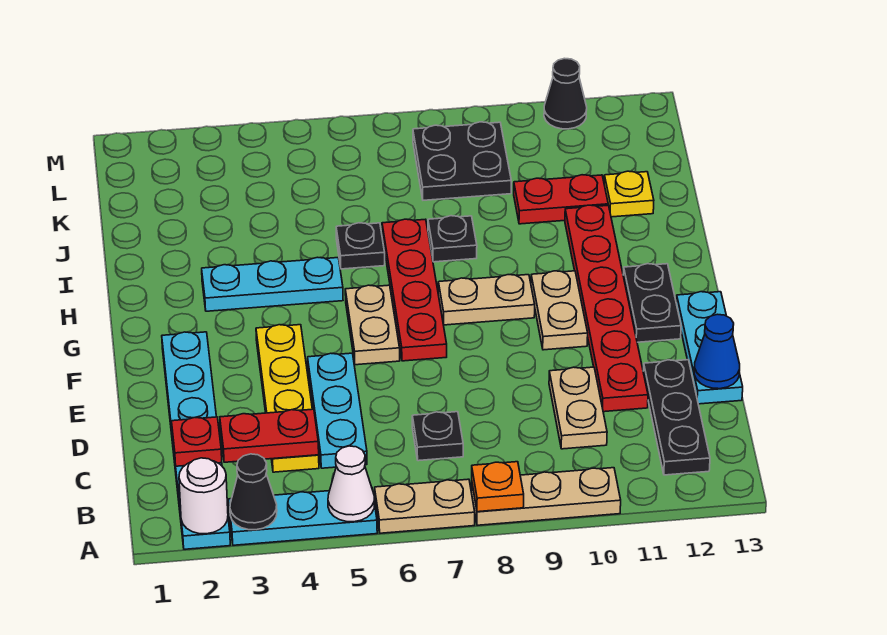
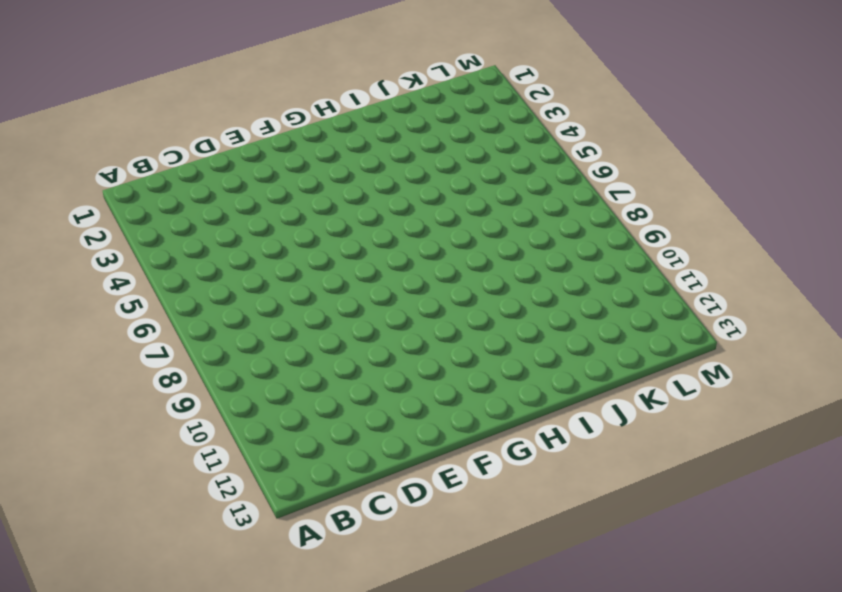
none -> cyan 1x6 plate [162,332,230,549]
none -> cyan 1x3 plate [228,491,377,545]
none -> tan 1x2 plate [374,479,475,533]
none -> tan 1x3 plate [471,468,621,525]

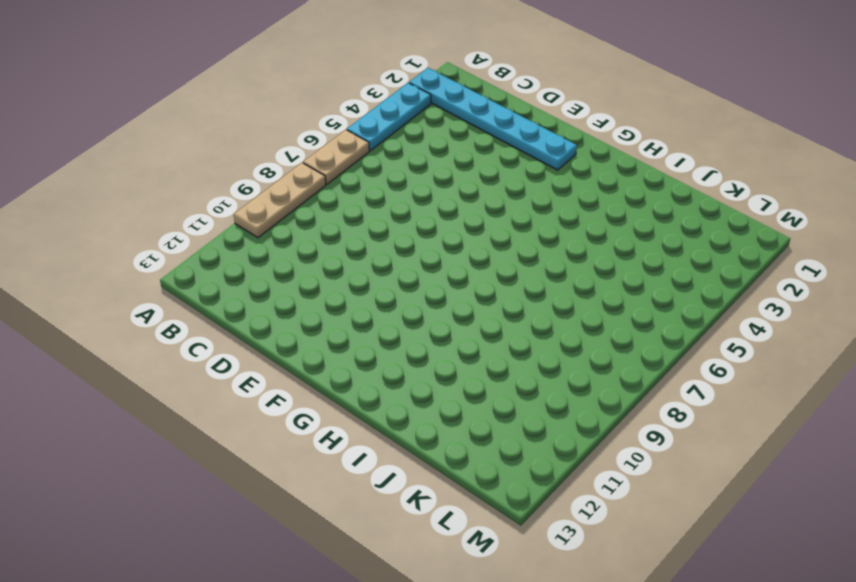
none -> black 1x3 plate [643,360,710,475]
none -> yellow 1x4 plate [256,325,319,472]
none -> cyan 1x3 plate [308,353,367,468]
none -> black 1x1 plate [412,412,463,461]

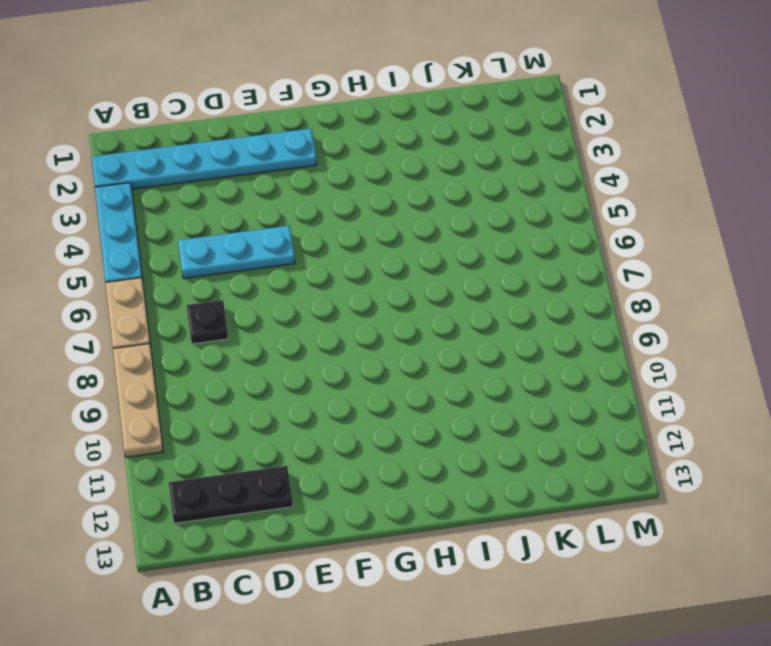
none -> yellow 1x4 plate [256,325,319,472]
none -> tan 1x2 plate [549,367,607,449]
none -> red 1x6 plate [565,205,648,412]
none -> cyan 1x3 plate [676,292,743,404]

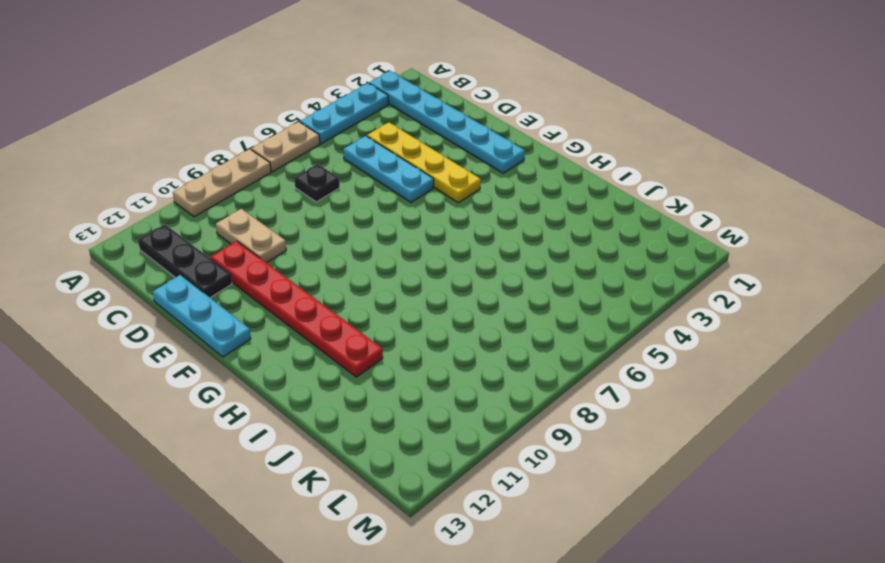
none -> tan 1x2 plate [345,285,400,365]
none -> red 1x4 plate [382,219,447,361]
none -> tan 1x2 plate [531,271,588,350]
none -> black 1x2 plate [623,264,681,342]

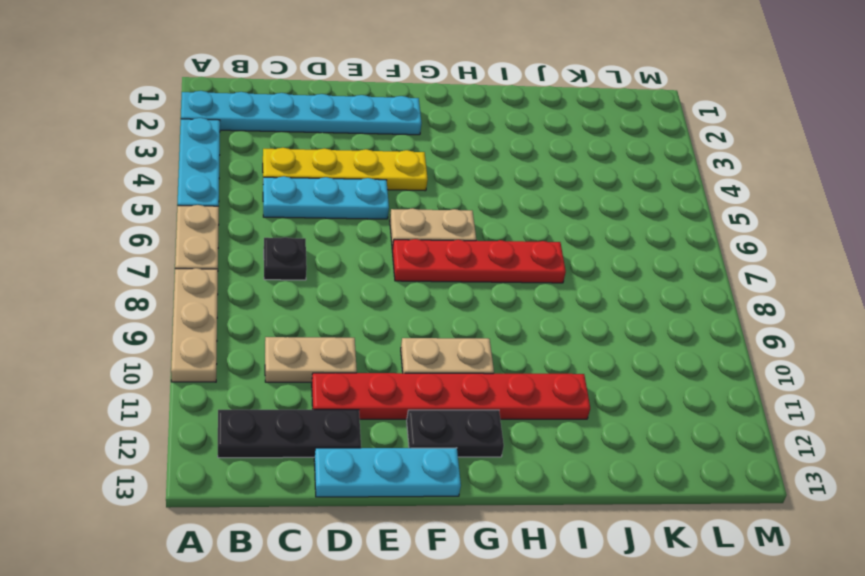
none -> tan 1x2 plate [438,275,535,325]
none -> cyan 1x3 plate [202,257,343,311]
none -> black 1x1 plate [336,223,385,269]
none -> black 1x1 plate [428,216,477,262]

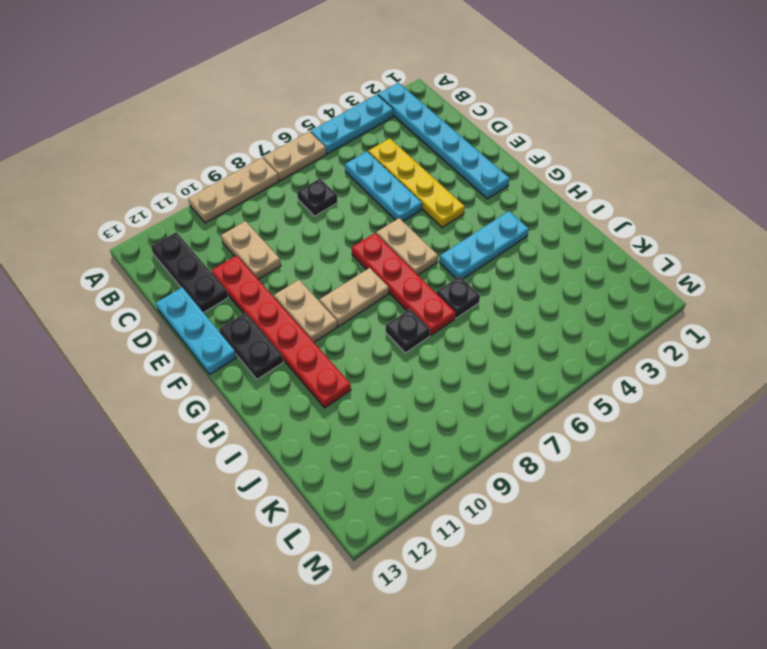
none -> red 1x2 plate [514,175,608,224]
none -> yellow 1x1 plate [604,171,654,217]
none -> black 2x2 plate [413,122,511,200]
none -> black 1x1 cone [544,58,587,129]

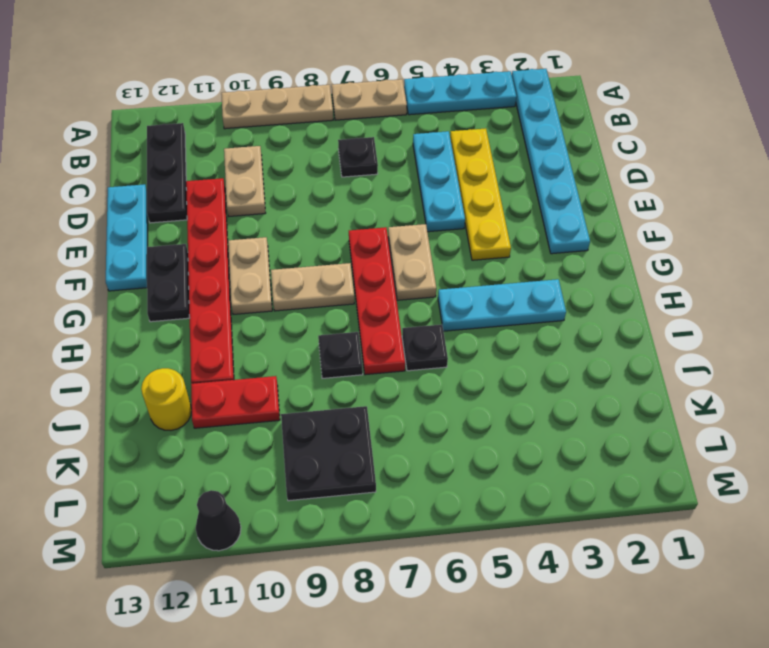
yellow 1x1 round brick [141,368,192,430] -> yellow 1x1 plate [604,171,654,217]
none -> white 1x1 round brick [179,458,228,534]
none -> black 1x1 cone [230,454,277,530]
none -> white 1x1 cone [328,446,375,522]
none -> orange 1x1 plate [472,462,524,512]

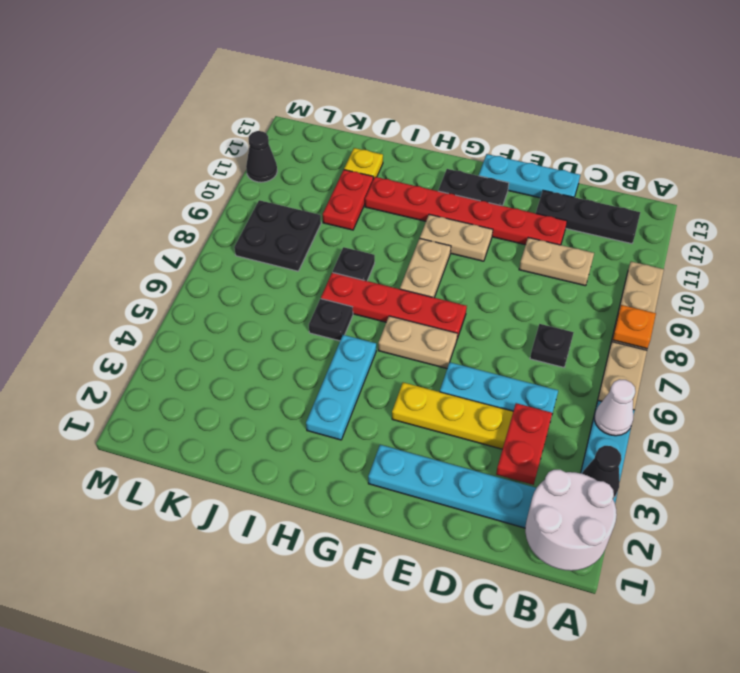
white 2x2 round brick [525,470,617,571] -> white 1x1 round brick [179,458,228,534]
none -> red 1x1 plate [172,417,222,466]
none -> blue 1x1 cone [694,314,740,389]

